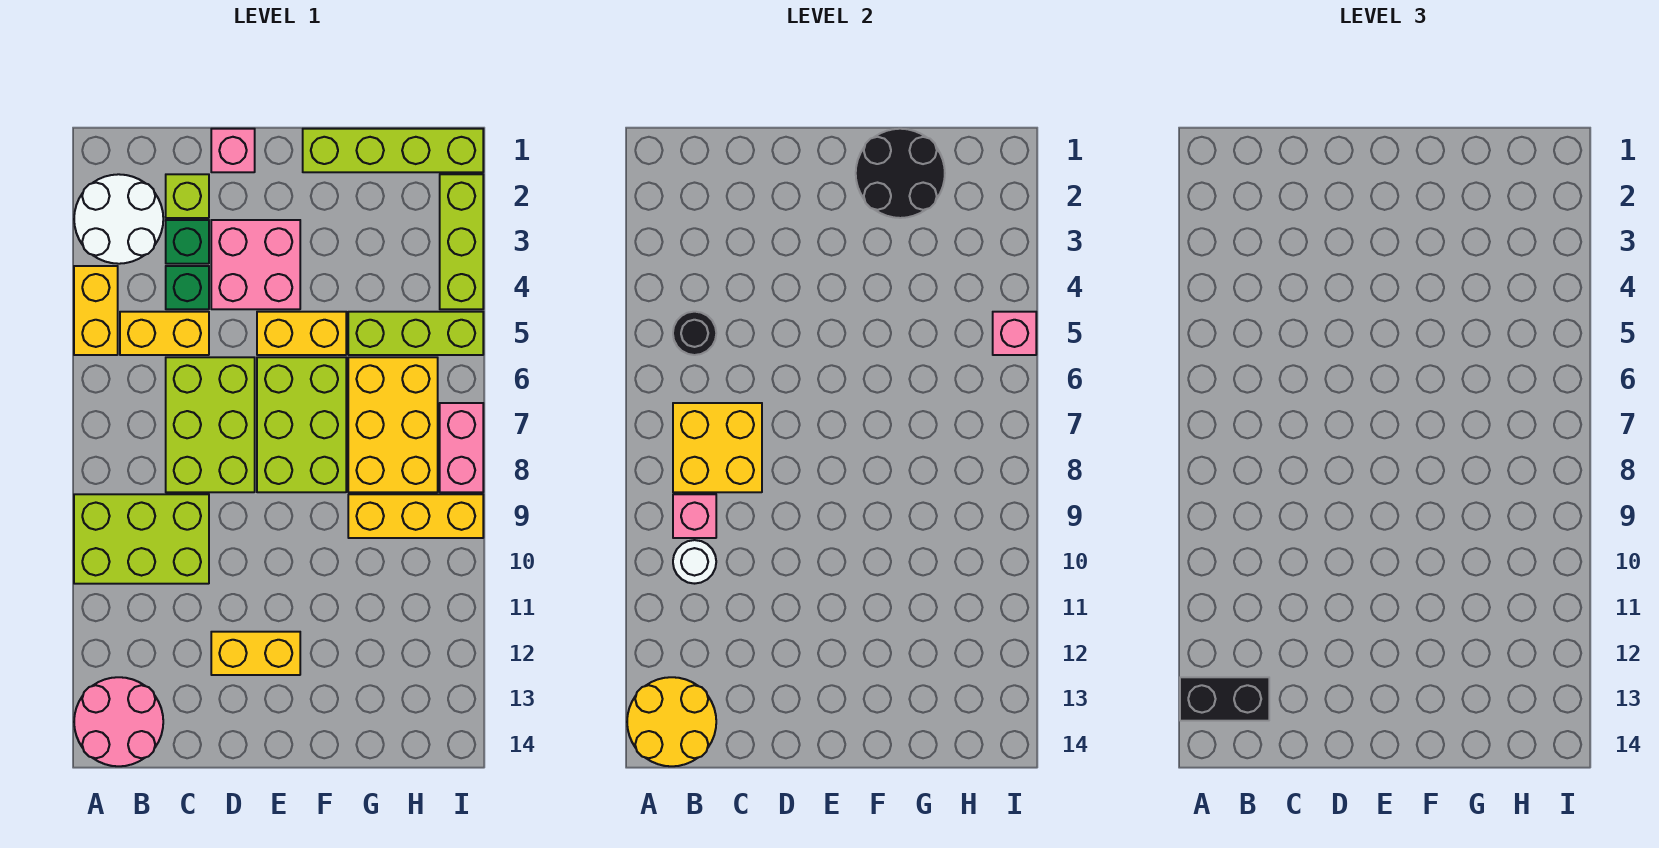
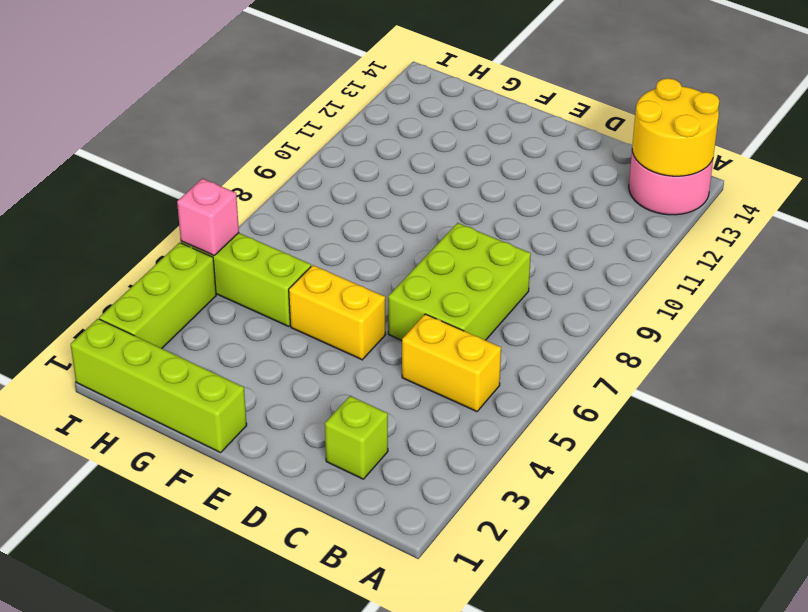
none -> white 2x2 round brick [74,174,163,264]
none -> yellow 1x2 brick [74,266,118,355]
none -> lime 2x3 brick [74,494,209,584]

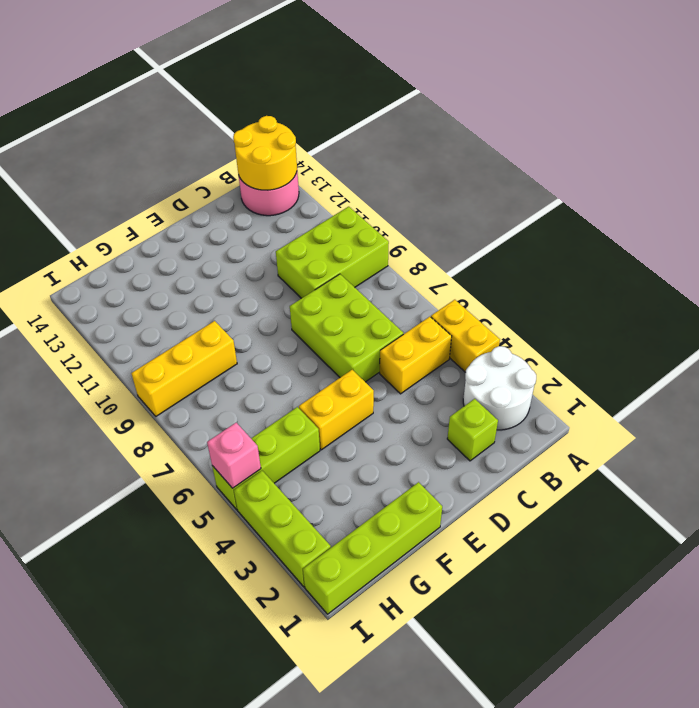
none -> green 1x1 brick [166,220,209,264]
none -> green 1x1 brick [166,266,209,309]
none -> pink 1x1 brick [211,129,255,172]

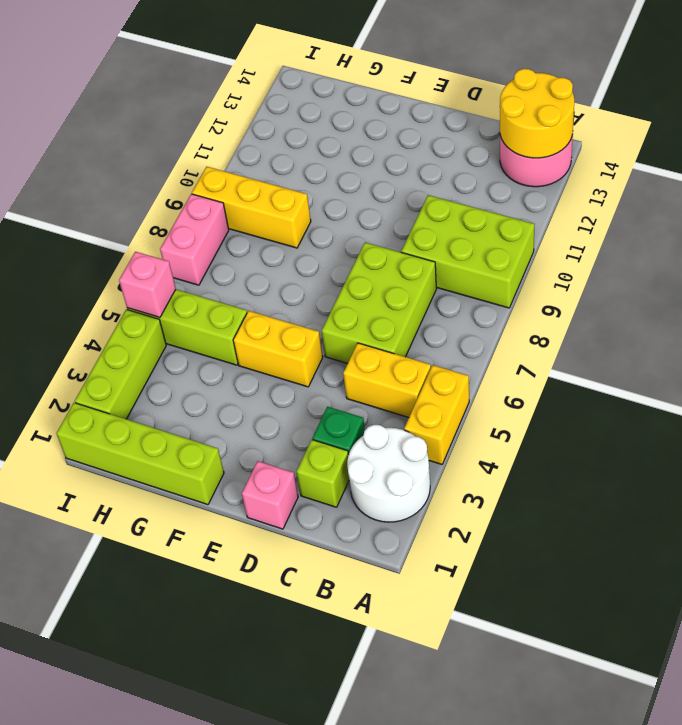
none -> green 1x1 brick [166,266,209,309]
none -> pink 2x2 brick [211,220,300,309]
none -> yellow 1x2 brick [211,632,300,675]

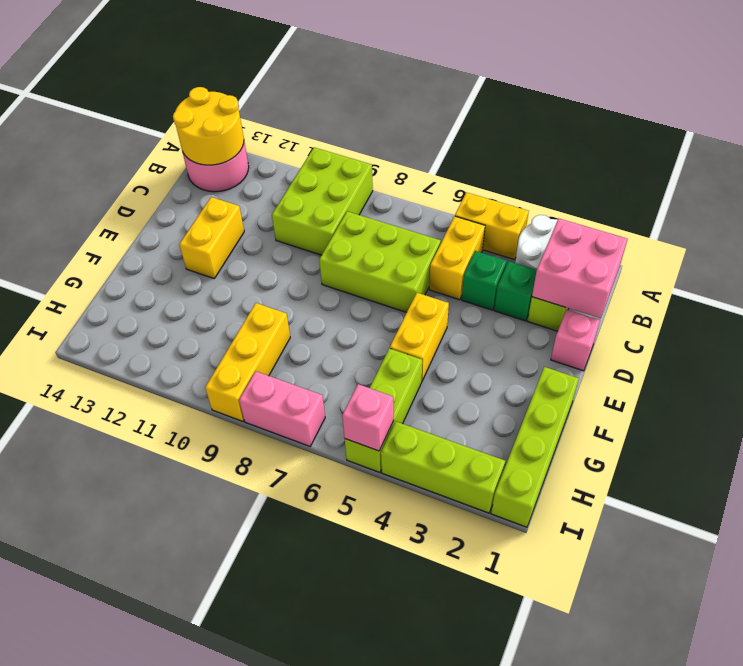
pink 2x2 brick [532,219,628,318] -> pink 2x2 brick moved to [211,220,300,309]
none -> lime 2x3 brick [257,357,346,492]
none -> yellow 2x3 brick [348,357,438,492]
none -> black 1x1 round brick [673,312,716,355]

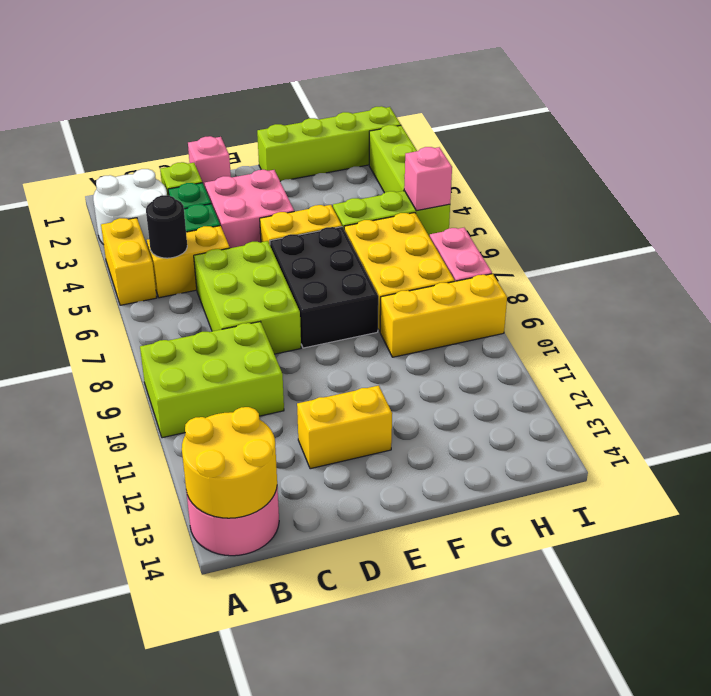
black 2x3 brick [270,227,378,348] -> lime 2x3 brick [257,357,346,492]
none -> yellow 2x2 brick [673,403,762,492]
none -> pink 1x1 brick [673,494,716,538]
none -> white 1x1 round brick [673,540,716,584]

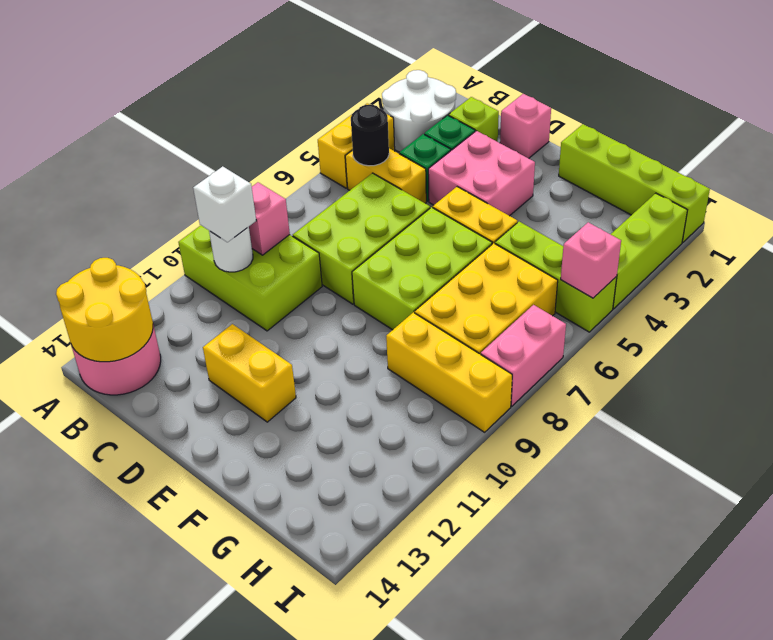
white 1x1 brick [193,166,256,242] -> none
none -> yellow 2x2 brick [673,403,762,492]
none -> black 2x2 round brick [856,129,945,218]
none -> black 1x2 brick [1180,677,1269,721]

